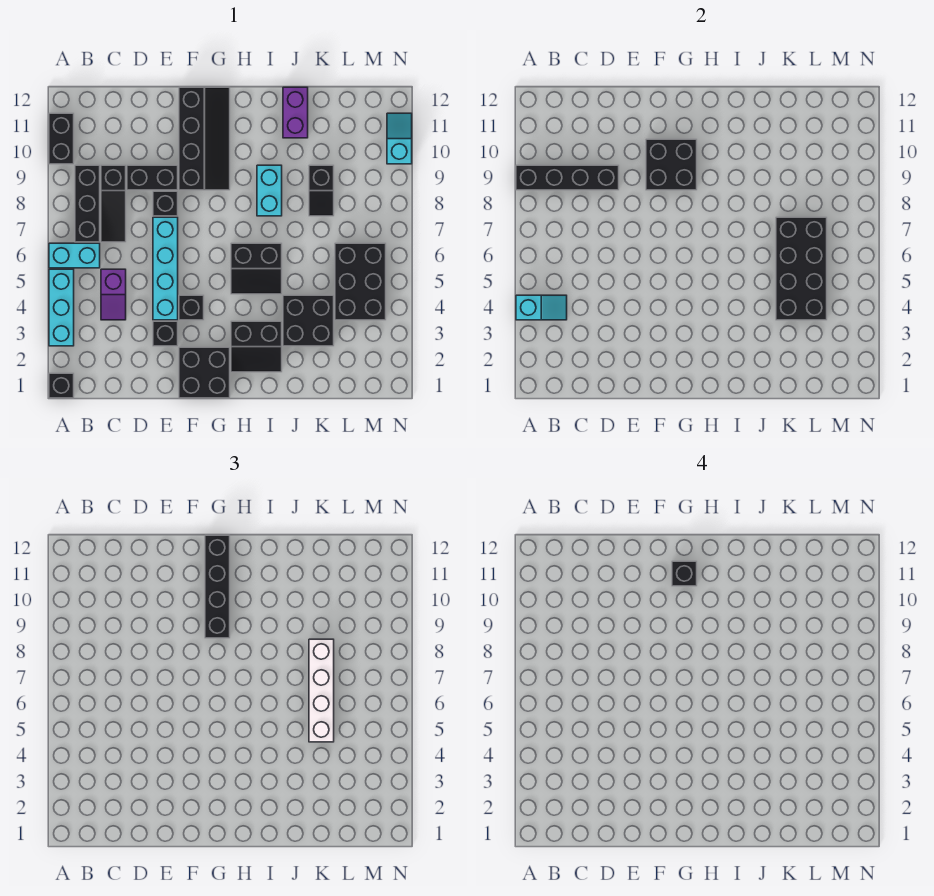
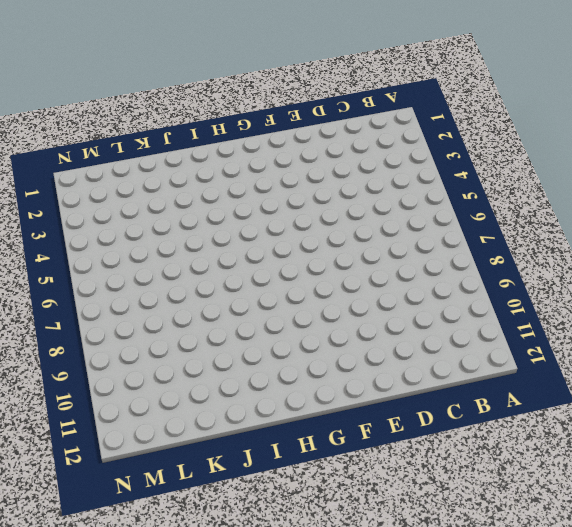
none -> black 1x1 brick [49,373,74,398]
none -> cyan 1x3 brick [49,269,74,346]
none -> cyan 1x2 brick [49,243,100,268]

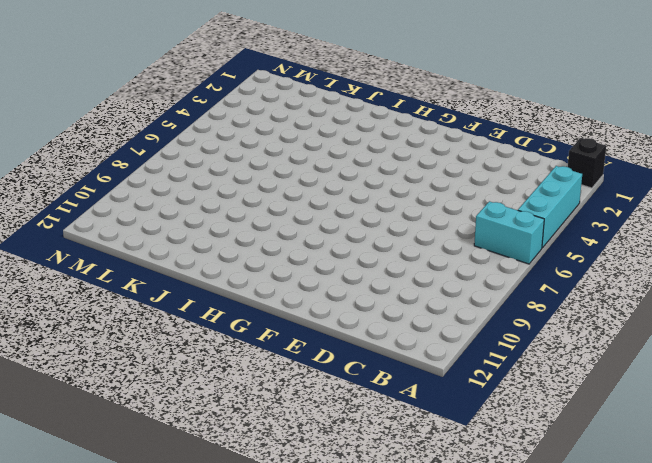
none -> black 1x2 brick [49,113,74,164]
none -> black 1x3 brick [75,165,100,242]
none -> purple 1x2 slope [101,269,126,320]

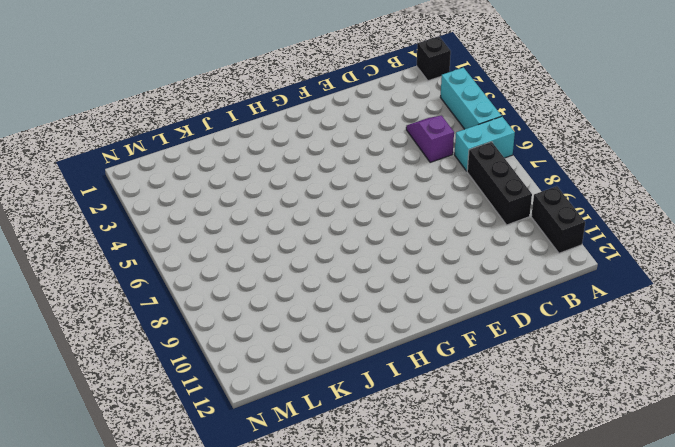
none -> black 1x3 slope [101,165,126,242]
none -> black 1x2 brick [127,165,178,190]
none -> black 1x1 brick [153,321,178,346]

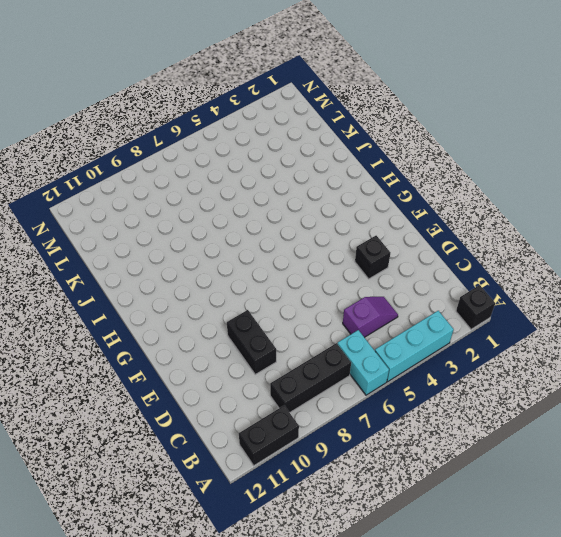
none -> black 1x3 slope [101,165,126,242]
none -> cyan 1x4 brick [153,217,178,320]
none -> black 1x1 brick [153,191,178,216]

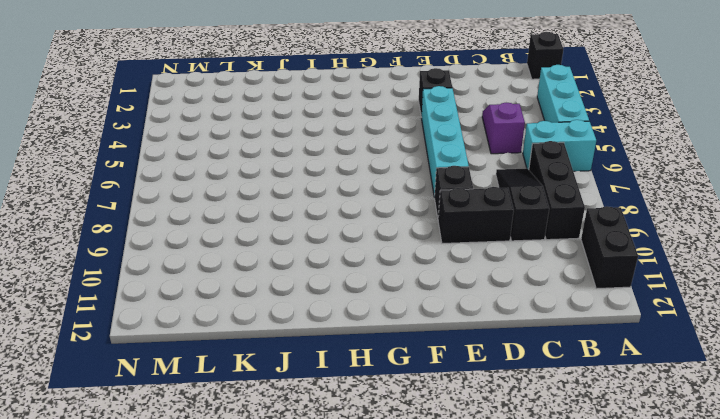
none -> black 2x2 brick [179,347,230,398]
none -> black 1x1 brick [179,295,204,320]
none -> black 2x4 slope [179,87,230,190]

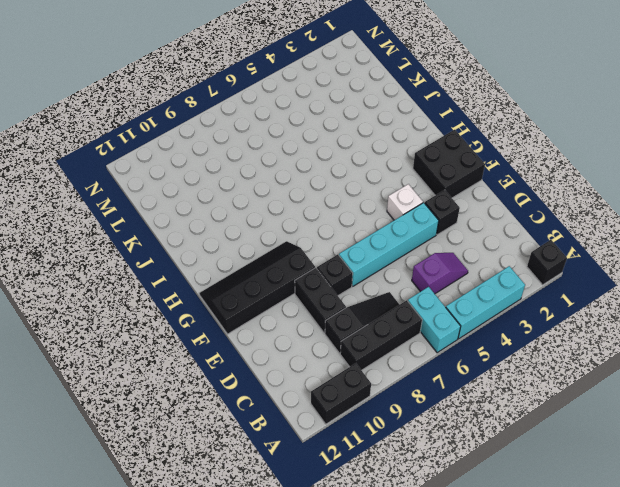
white 1x1 brick [387,184,423,220] -> black 1x1 brick [179,295,204,320]
none -> black 2x2 slope [231,321,282,372]
none -> black 2x2 slope [231,243,282,294]
none -> cyan 1x2 brick [257,165,282,216]

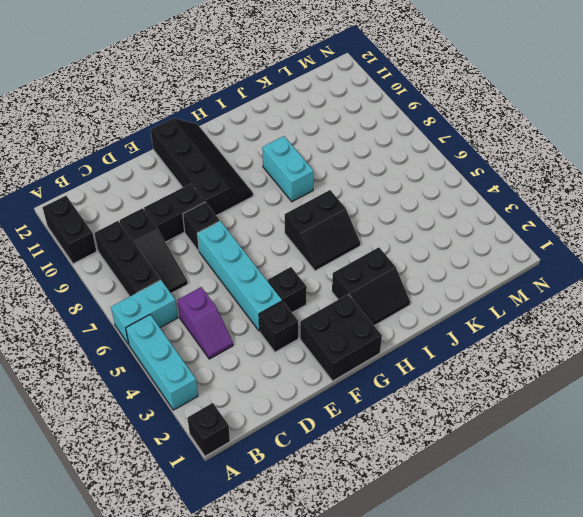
none -> black 2x2 brick [283,295,334,346]
none -> purple 1x2 brick [283,87,308,138]
none -> black 1x2 slope [309,165,334,216]

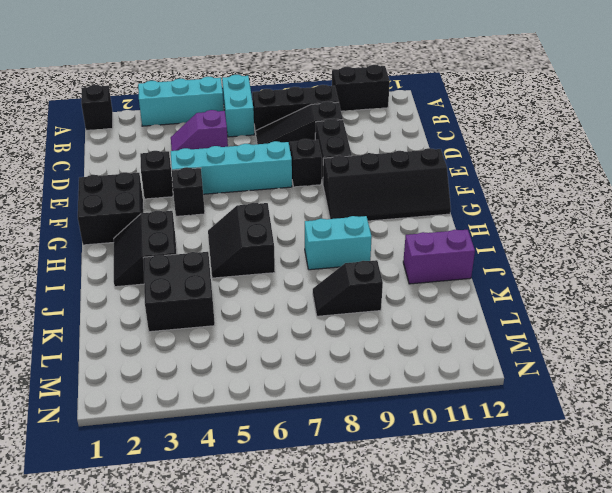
none -> black 2x3 brick [335,243,386,320]
none -> cyan 1x2 slope [387,113,412,164]
none -> cyan 1x2 slope [516,295,567,320]

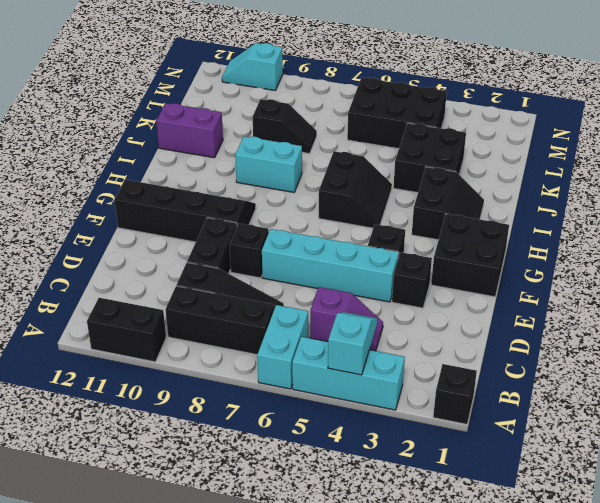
none -> black 1x4 brick [516,165,619,190]
none -> black 2x2 brick [646,139,697,190]
none -> black 2x4 brick [776,217,827,320]

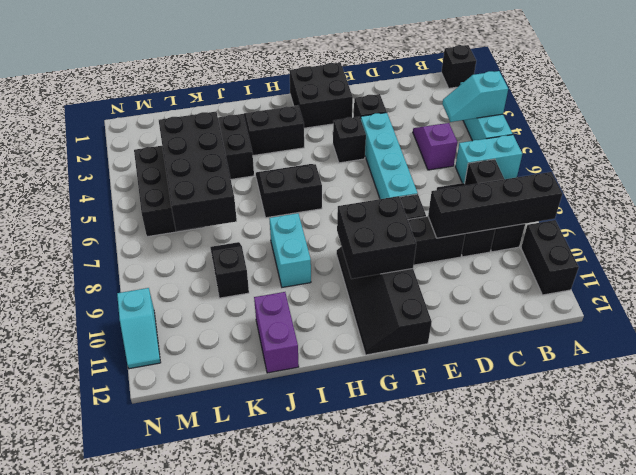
none -> black 1x4 brick [205,535,230,638]
none -> white 1x4 brick [309,639,334,742]
none -> black 1x1 brick [672,561,697,586]

